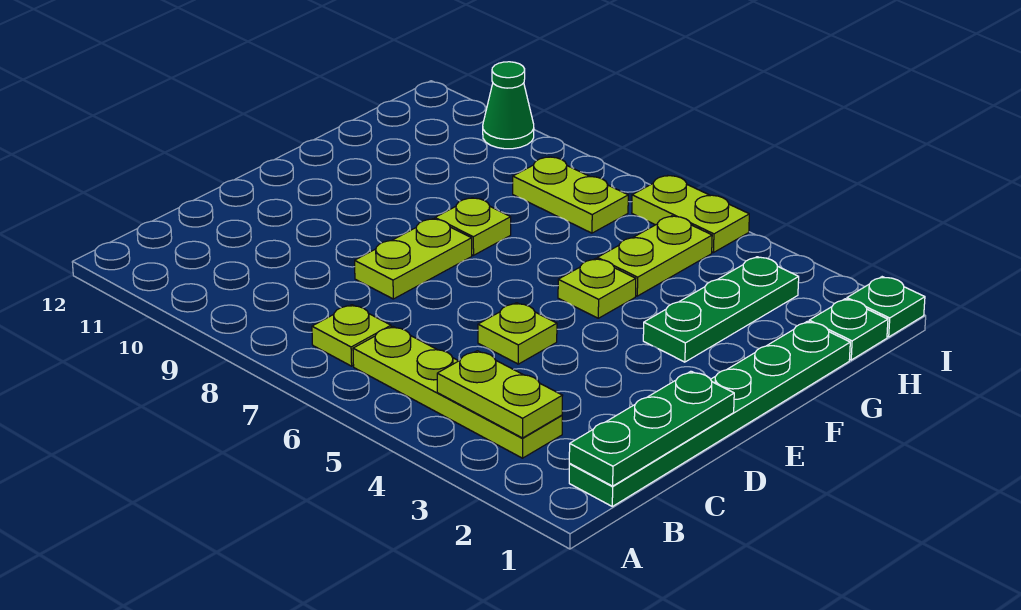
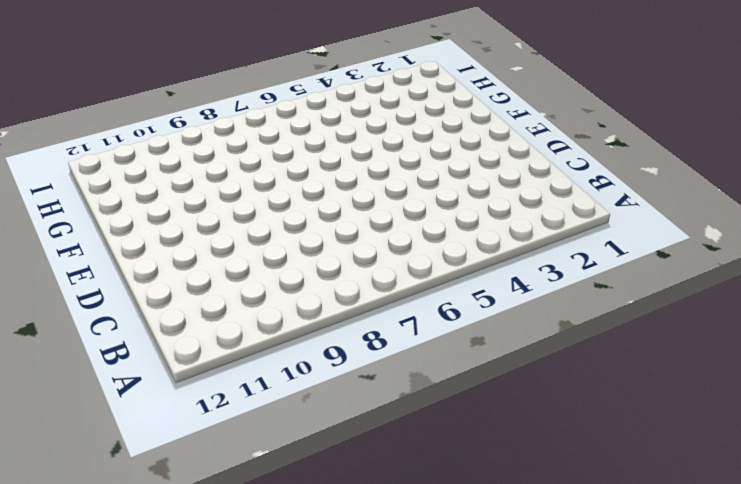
none -> green 1x6 plate [569,321,850,506]
none -> lime 1x4 plate [353,327,562,458]
none -> lime 1x1 plate [312,305,391,366]

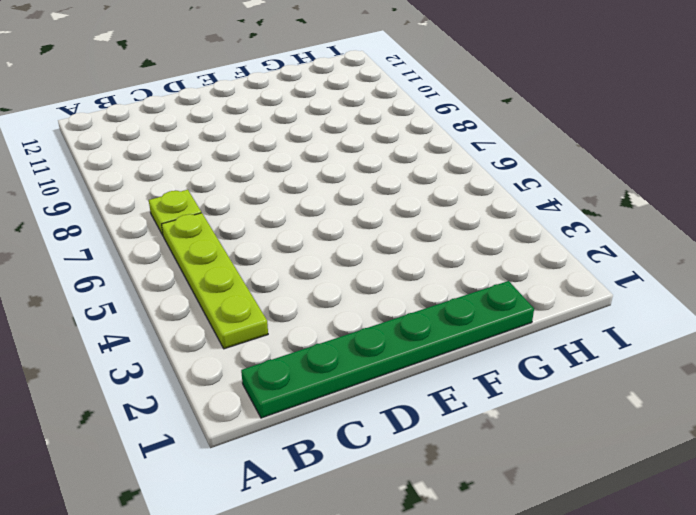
none -> lime 1x1 plate [478,303,557,364]
none -> lime 1x2 plate [355,219,472,299]
none -> green 1x3 plate [643,257,799,362]

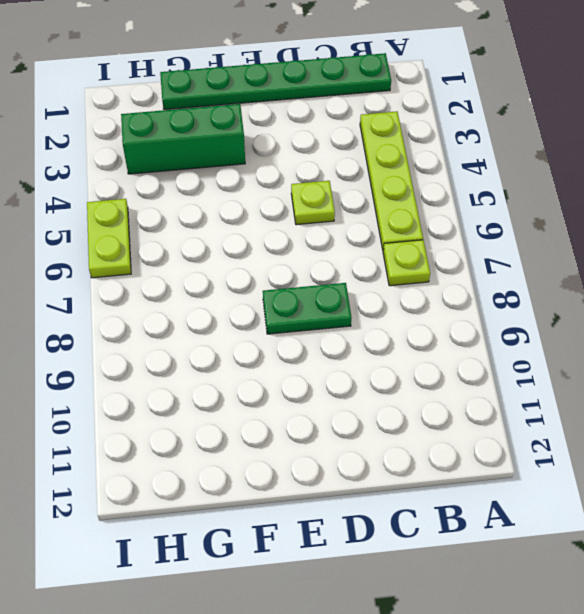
green 1x2 plate [263,283,351,334] -> lime 1x2 plate [355,219,472,299]
green 1x3 brick [121,104,245,174] -> green 1x3 plate [643,257,799,362]
none -> lime 1x1 plate [558,259,636,318]
none -> lime 1x1 plate [435,198,511,255]
none -> lime 1x2 plate [597,216,712,296]

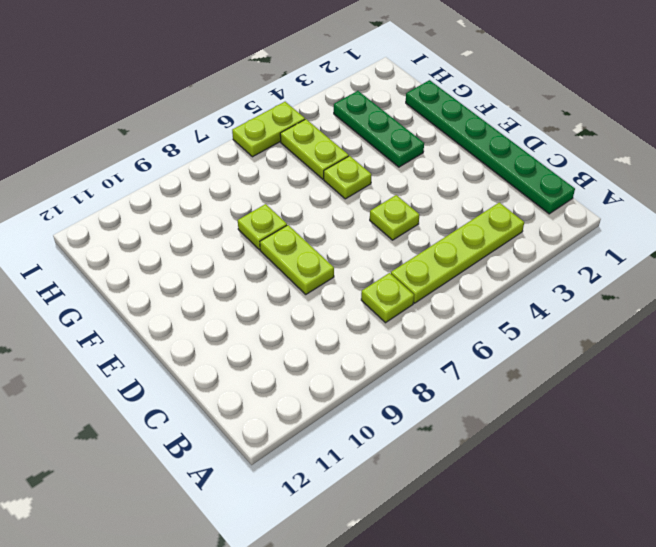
none -> green 1x1 plate [809,299,888,360]
none -> lime 1x2 plate [513,157,628,233]
none -> green 1x1 plate [847,277,925,337]

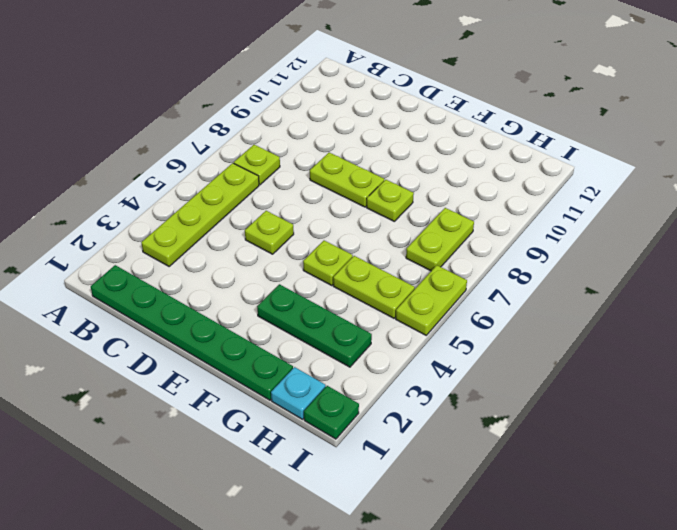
cyan 1x1 plate [271,367,326,419] -> green 1x1 plate [809,299,888,360]
none -> green 1x1 cone [483,62,534,149]
none -> green 1x3 plate [569,371,734,486]
none -> lime 1x2 plate [437,351,563,438]

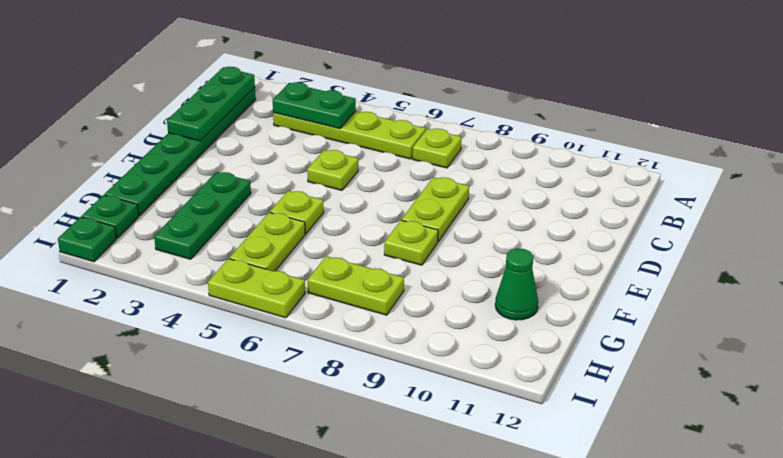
green 1x2 plate [273,82,356,129] -> lime 1x2 plate [437,351,563,438]
green 1x1 cone [495,248,538,320] -> green 1x1 cone moved to [483,62,534,149]

